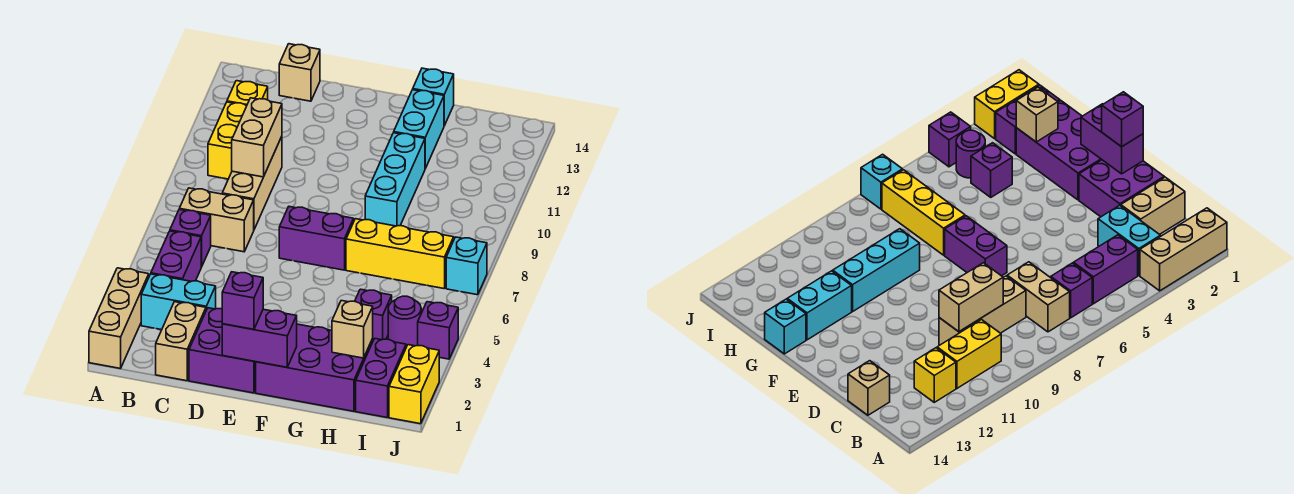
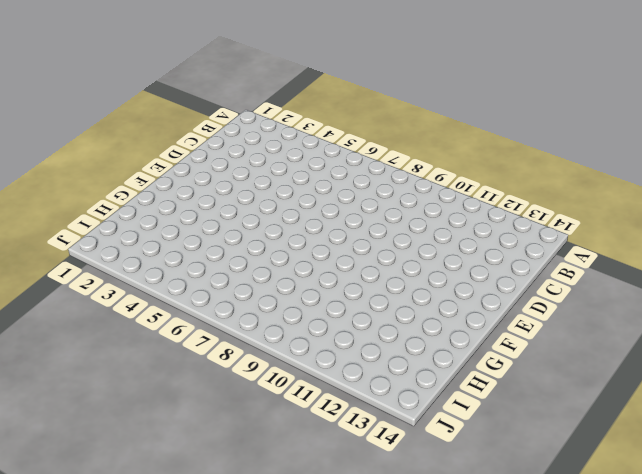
none -> tan 1x3 brick [89,268,149,369]
none -> cyan 1x2 brick [141,274,216,330]
none -> purple 1x2 brick [151,231,201,281]

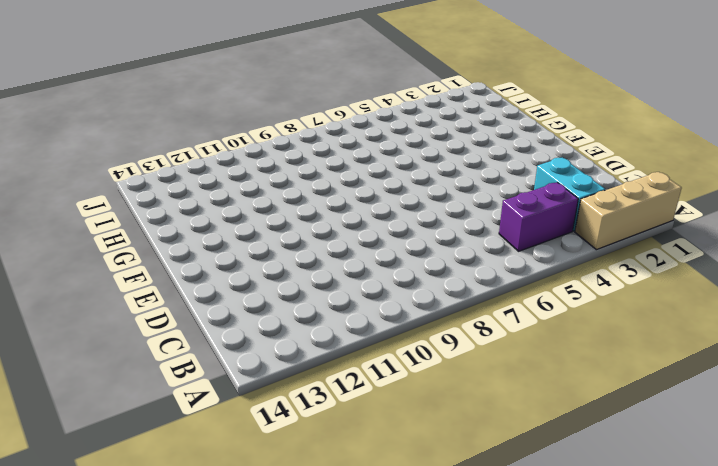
none -> purple 1x1 brick [170,210,211,267]
none -> tan 1x2 brick [179,188,254,252]
none -> yellow 1x2 brick [208,102,246,179]

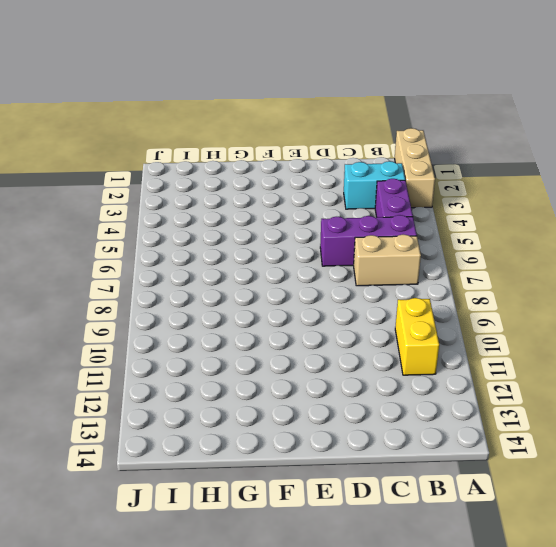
purple 1x3 brick [320,215,417,266] -> purple 1x1 brick [170,210,211,267]
none -> yellow 1x1 brick [227,81,268,106]
none -> tan 1x2 brick [156,302,206,381]
none -> tan 1x3 brick [222,136,282,229]

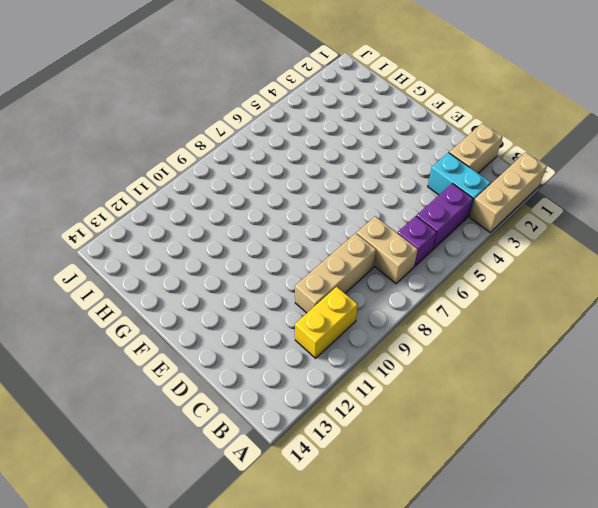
none -> yellow 1x1 brick [227,81,268,106]
none -> tan 1x1 brick [279,44,320,101]
none -> purple 2x2 brick [189,308,256,393]

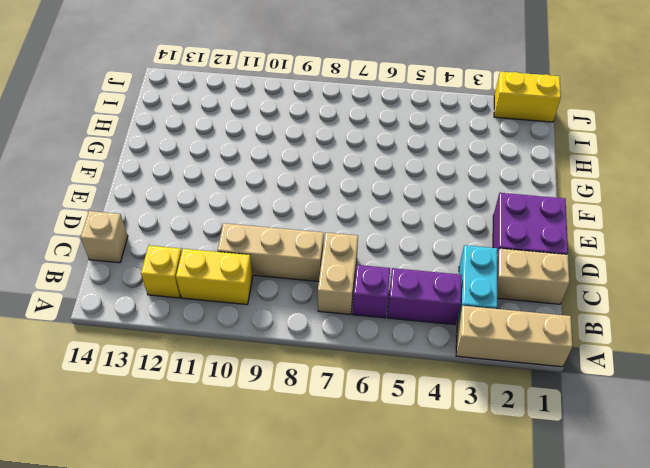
none -> purple 1x2 brick [279,207,354,270]
none -> purple 2x3 brick [256,324,373,411]
none -> yellow 1x3 brick [346,219,454,288]

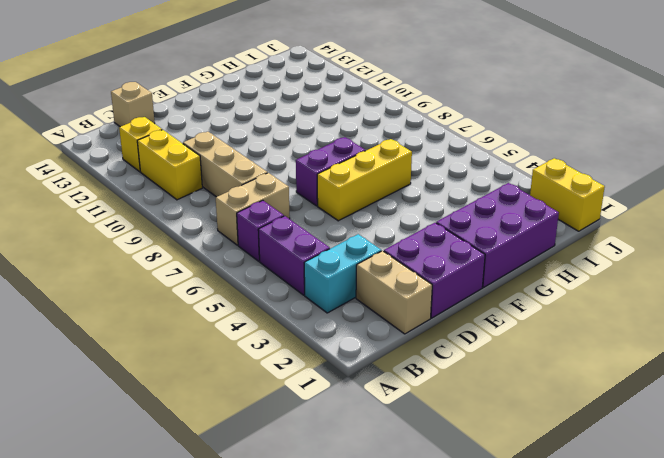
yellow 1x3 brick [317,139,412,221] -> yellow 1x3 brick moved to [346,219,454,288]
none -> tan 1x3 brick [89,268,149,369]
none -> cyan 1x3 brick [365,133,425,226]
none -> cyan 1x2 brick [394,90,444,169]

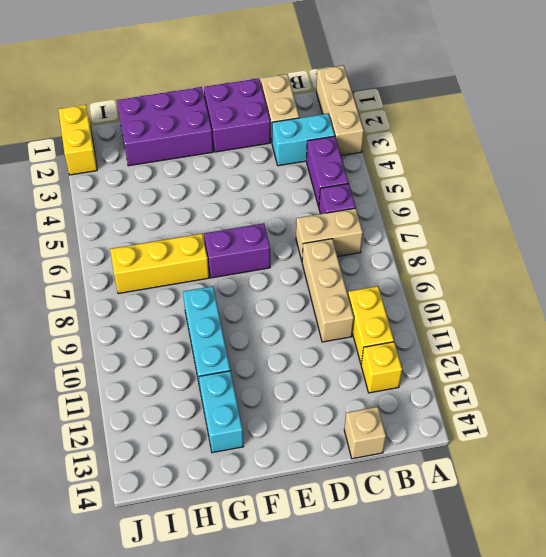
none -> cyan 1x1 brick [413,68,454,126]
none -> purple 1x1 brick [355,289,392,340]
none -> purple 1x2 brick [356,338,406,417]

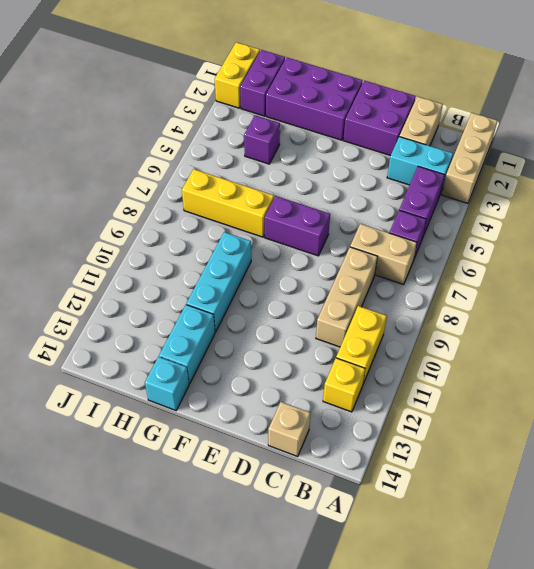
none -> purple 1x1 round brick [388,296,421,347]
none -> purple 1x1 brick [418,302,458,359]
none -> cyan 1x1 brick [446,237,487,295]

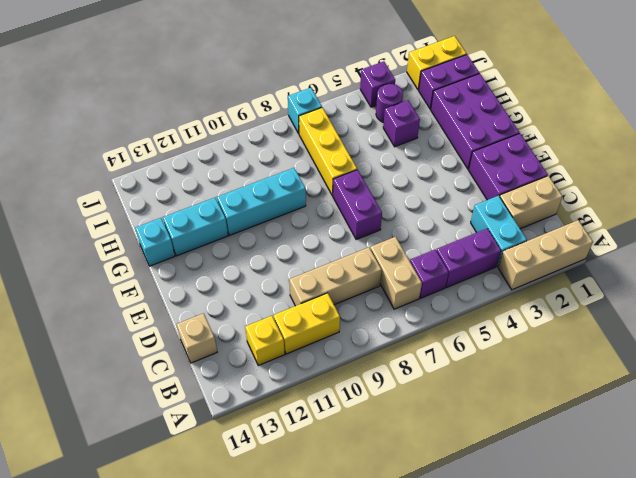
none -> tan 1x2 brick [232,98,282,177]
none -> purple 1x2 brick [222,309,297,367]
none -> tan 1x1 brick [332,301,373,358]

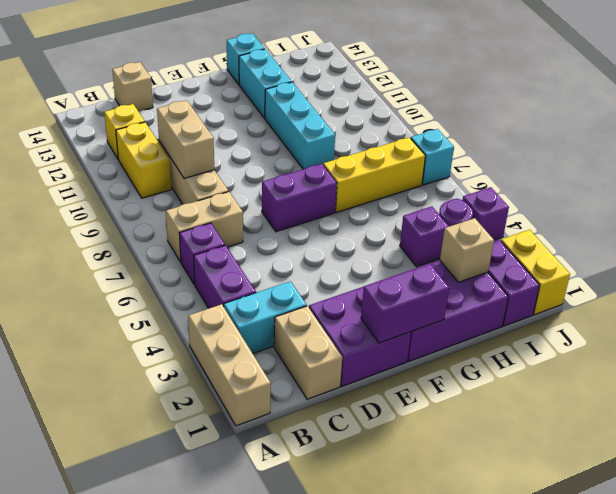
none -> purple 1x1 brick [222,272,263,329]

